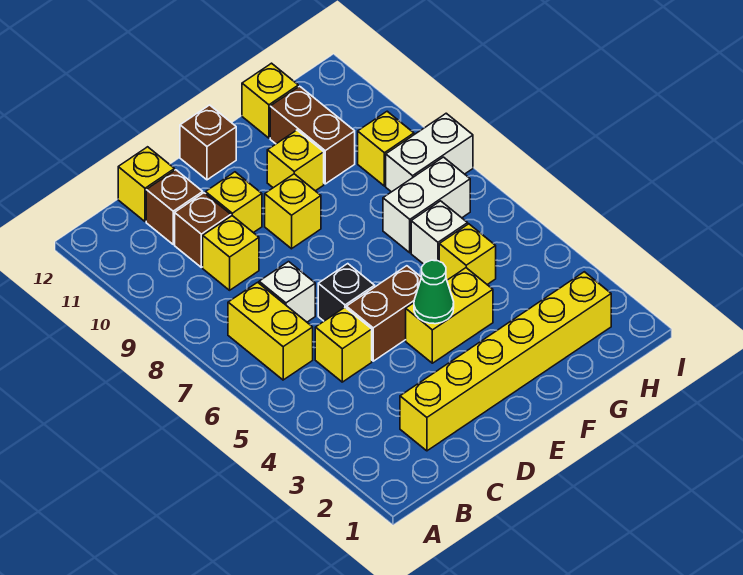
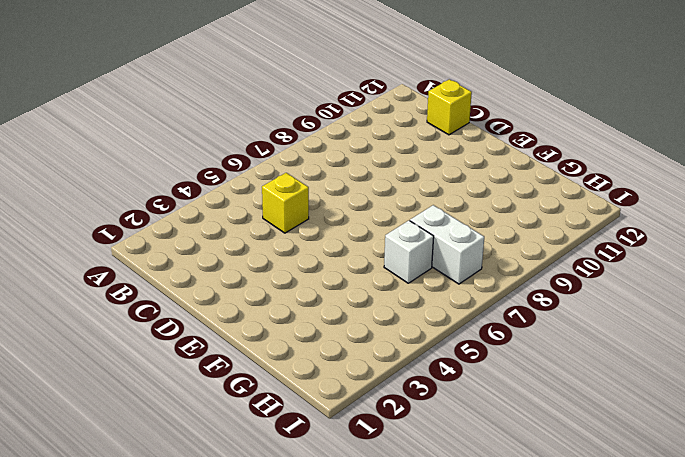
none -> yellow 1x2 brick [228,282,313,380]
none -> yellow 1x6 brick [400,272,611,451]
none -> white 1x1 brick [259,262,315,322]

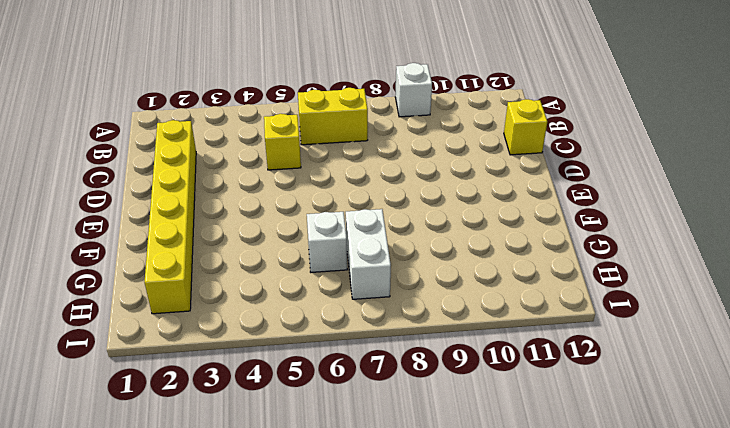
white 1x1 brick [395,63,432,117] -> white 1x1 brick moved to [259,262,315,322]
none -> yellow 1x1 brick [203,216,259,290]
none -> brown 1x1 brick [175,193,231,267]
none -> brown 1x1 brick [146,170,203,244]

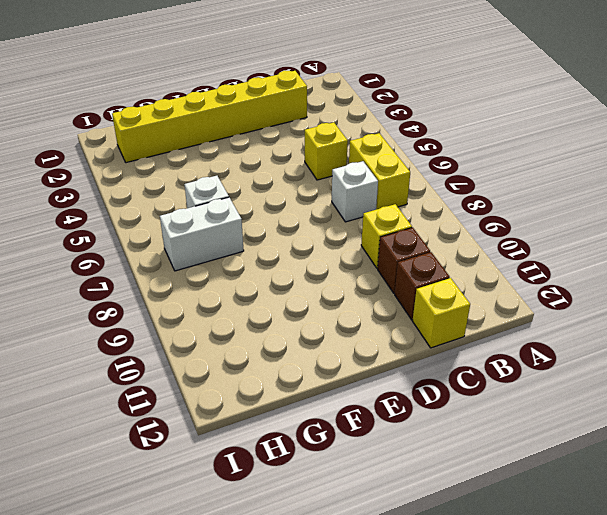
none -> brown 1x2 brick [346,266,422,361]
none -> black 1x1 brick [318,264,375,321]
none -> yellow 1x1 brick [206,172,262,233]

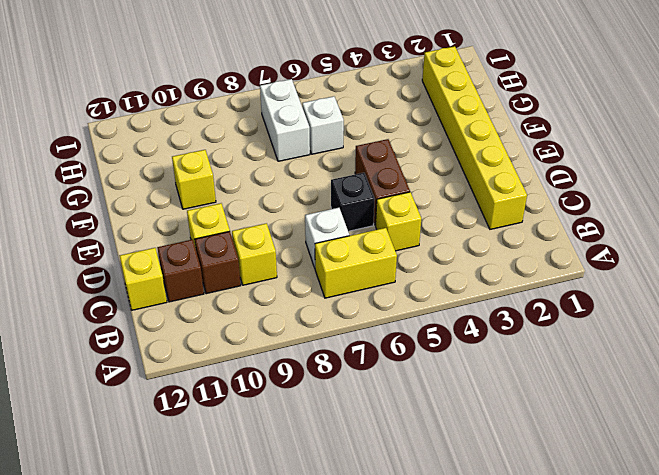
none -> yellow 1x2 brick [406,268,493,363]
none -> yellow 1x1 brick [265,174,321,249]
none -> brown 1x1 brick [180,105,236,180]

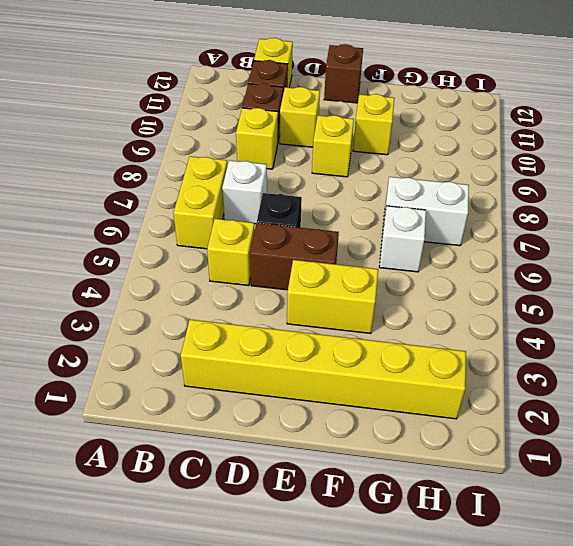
none -> yellow 1x1 brick [439,224,496,285]
none -> brown 1x2 brick [270,86,355,184]
none -> yellow 1x1 brick [242,63,298,138]

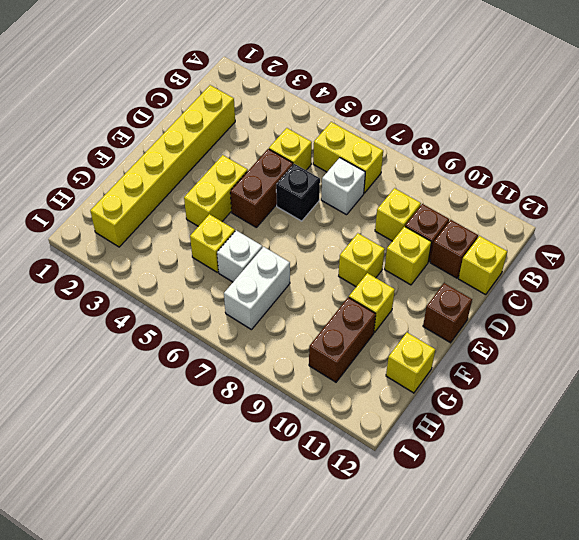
brown 1x2 brick [309,297,376,382] -> brown 1x2 brick turned to [270,86,355,184]
none -> white 1x2 brick [386,113,473,192]
none -> yellow 1x1 brick [358,111,414,186]
none -> green 1x1 cone [414,260,454,324]

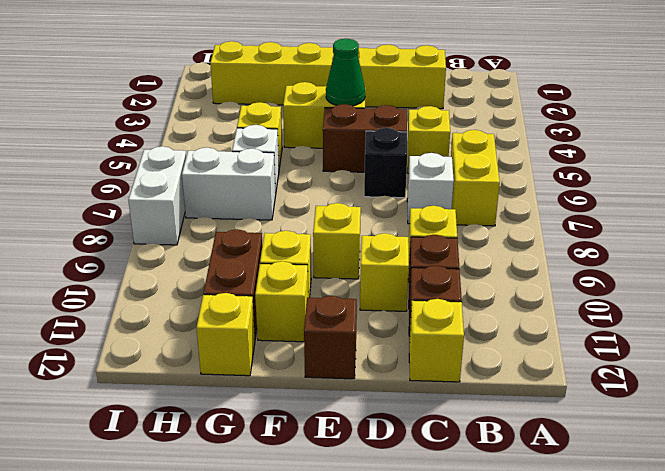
yellow 1x1 brick [255,261,308,342] -> yellow 1x1 brick moved to [358,111,414,186]
white 1x2 brick [128,146,186,245] -> white 1x2 brick turned to [386,113,473,192]

